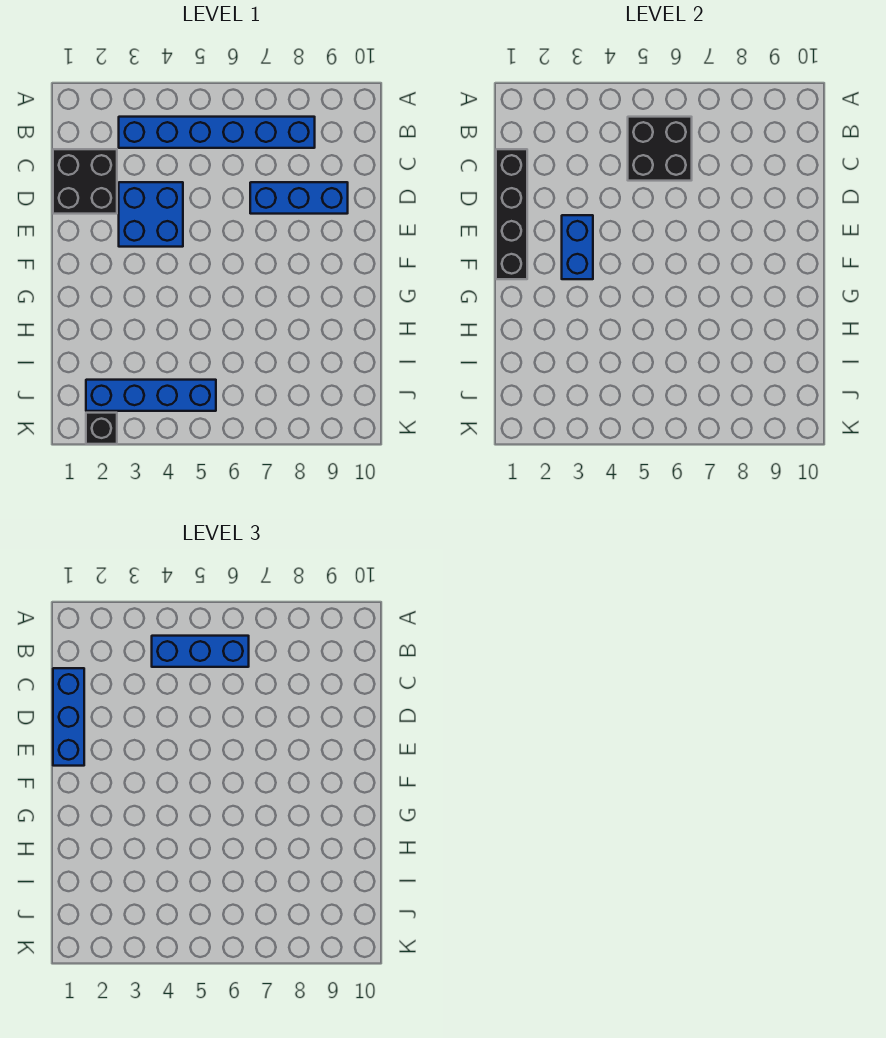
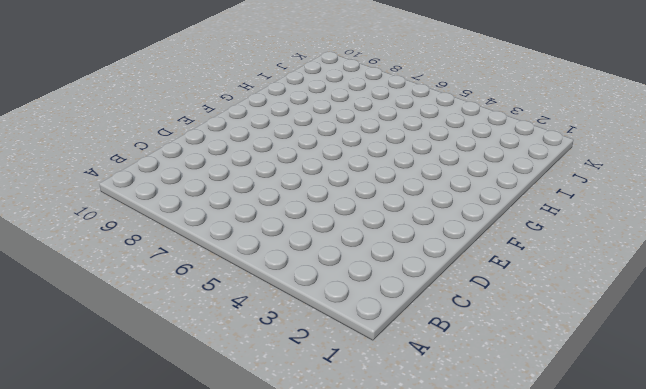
none -> blue 1x6 brick [119,117,315,148]
none -> black 2x2 brick [53,149,117,214]

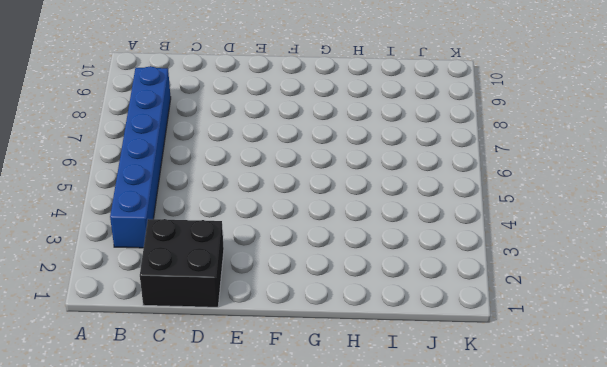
none -> blue 2x2 brick [119,182,183,247]
none -> blue 1x3 brick [250,182,348,214]

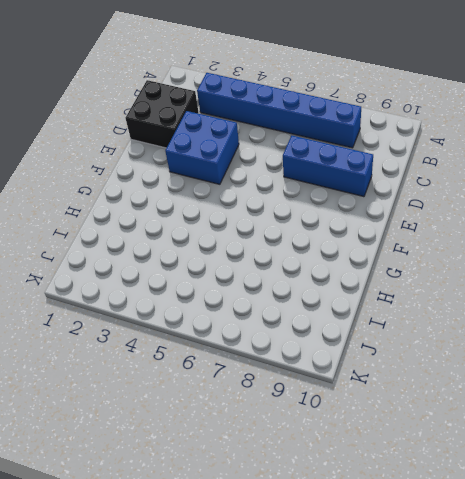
none -> blue 1x4 brick [86,380,216,411]
none -> black 1x1 brick [86,413,117,444]

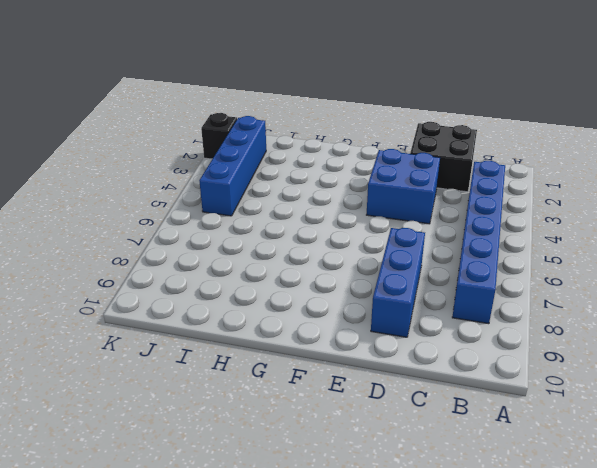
none -> black 2x2 brick [628,117,692,181]
none -> black 1x4 brick [496,149,527,279]

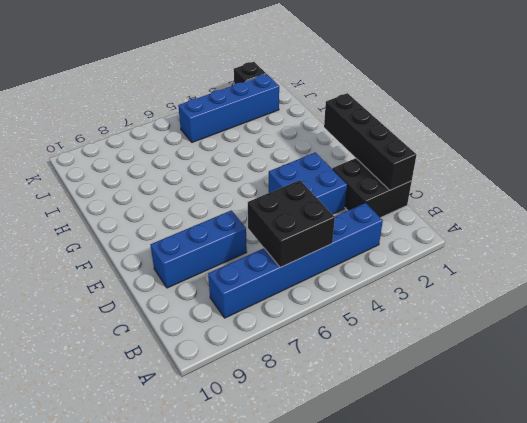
none -> blue 1x2 brick [562,215,593,279]
none -> blue 1x3 brick [152,636,249,667]

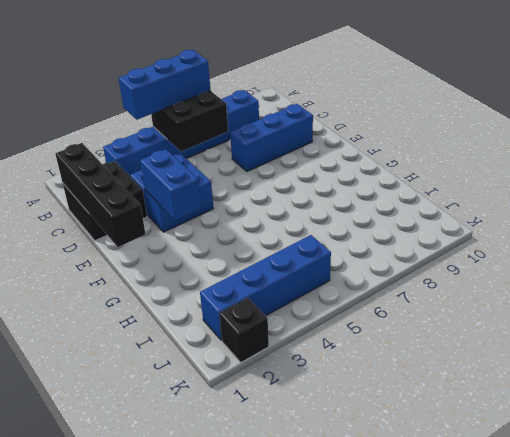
none -> blue 1x3 brick [53,668,84,766]

